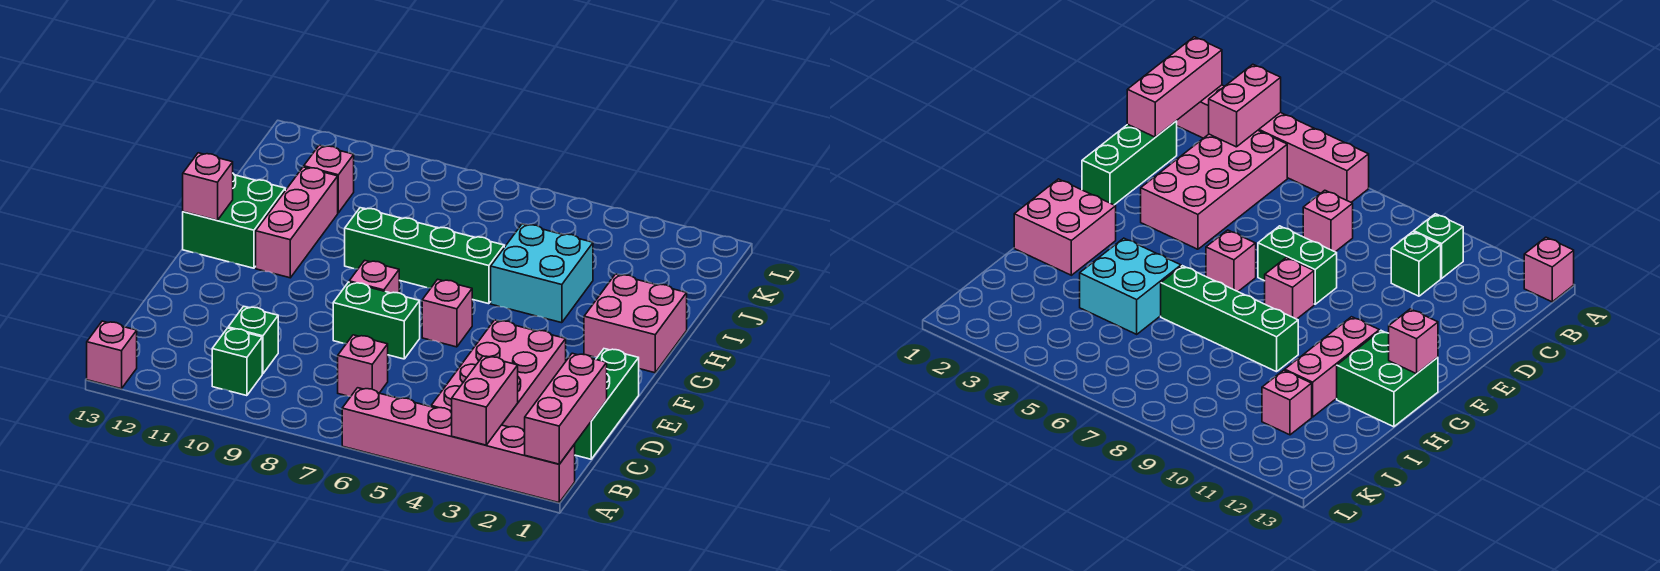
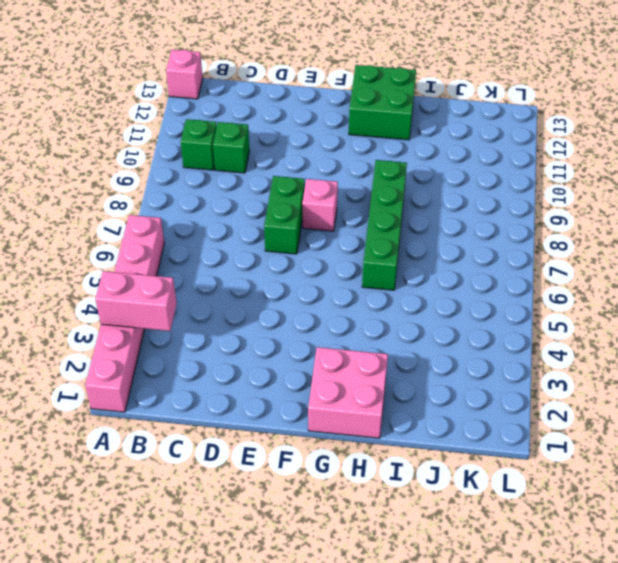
none -> pink 2x4 brick [431,320,566,431]
none -> green 1x3 brick [575,349,639,459]
none -> pink 1x1 brick [338,335,388,396]

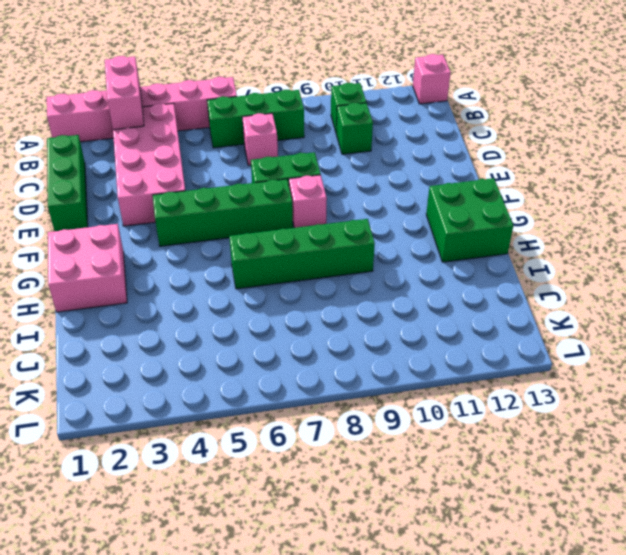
green 1x3 brick [207,90,304,148] -> none
green 1x4 brick [153,179,293,246] -> pink 1x1 brick [422,279,472,347]
none -> pink 1x3 brick [256,167,338,278]
none -> cyan 2x2 brick [491,224,593,323]
none -> pink 1x1 brick [304,145,354,213]

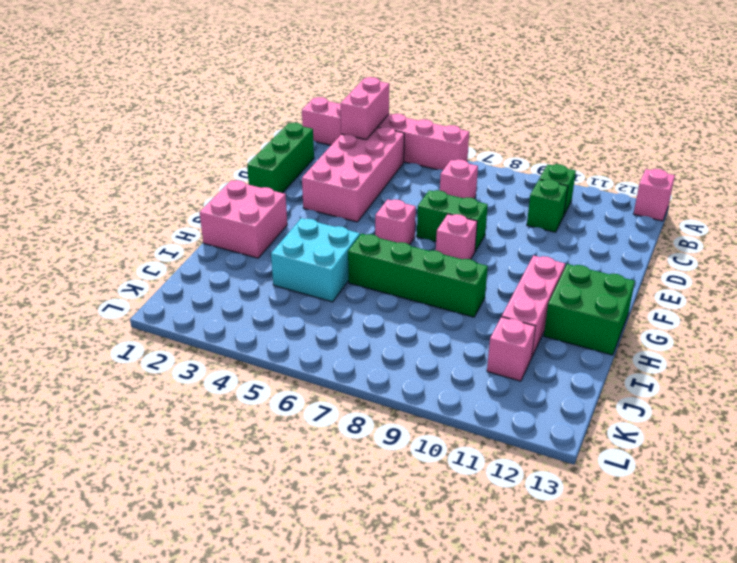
none -> pink 1x3 brick [525,353,607,464]
none -> pink 1x1 brick [183,153,233,220]

